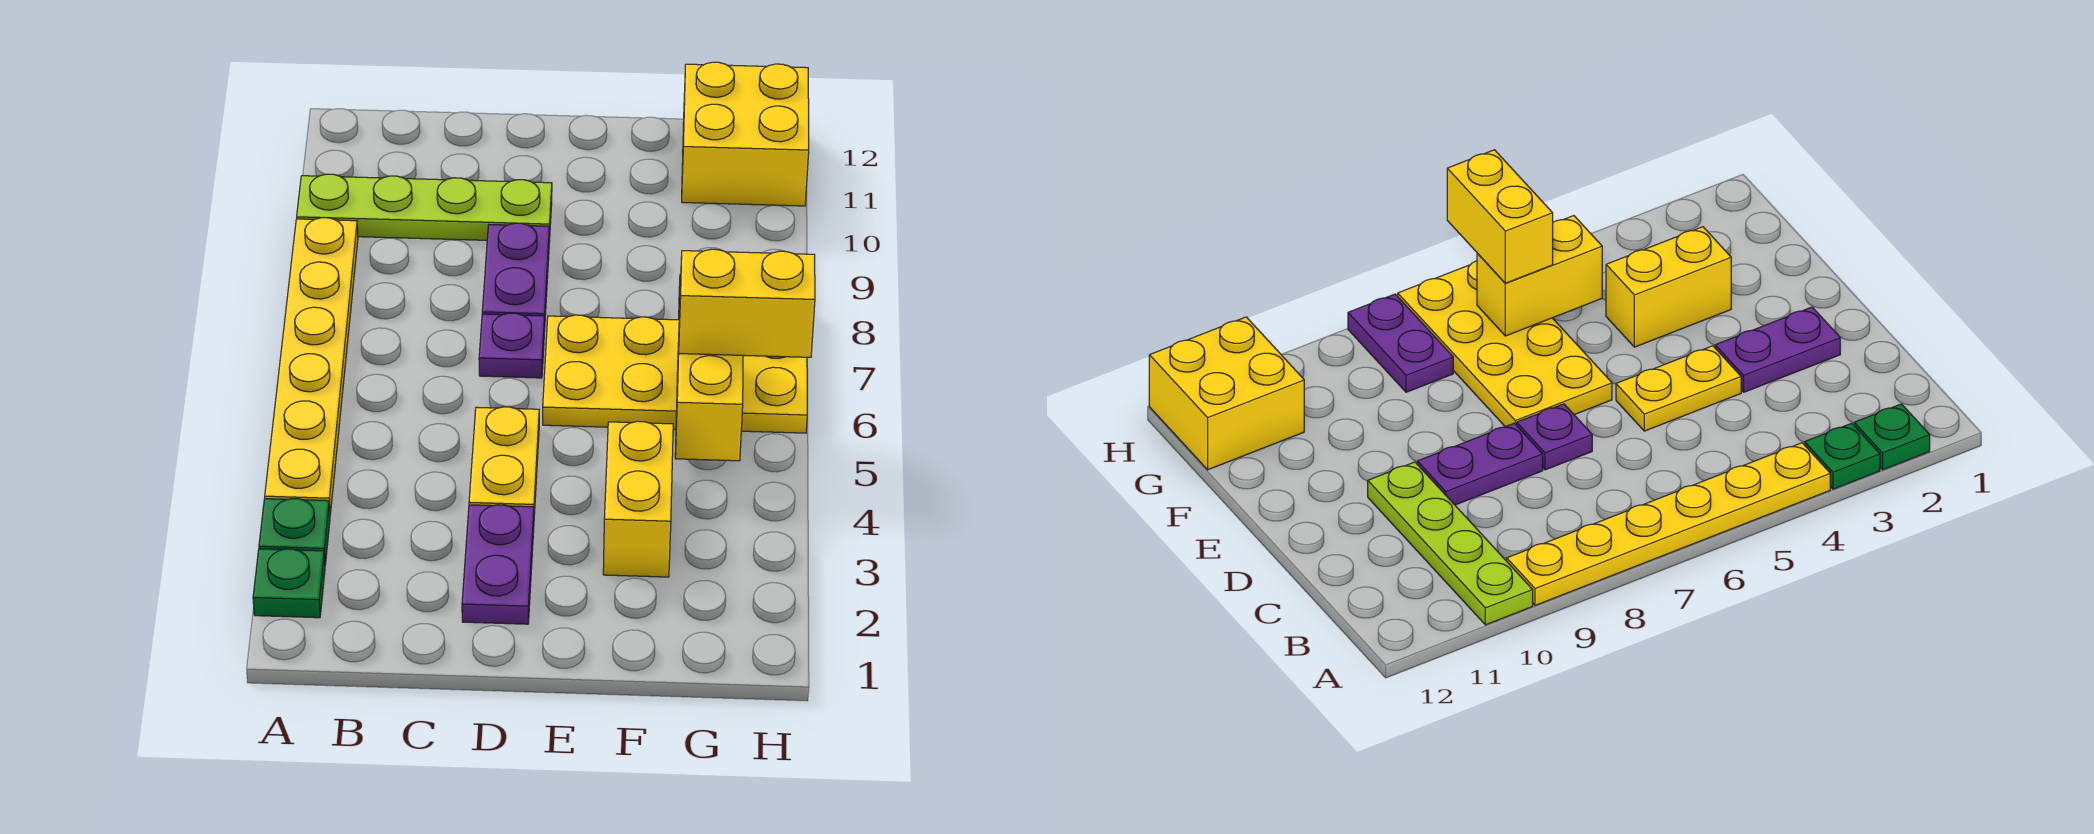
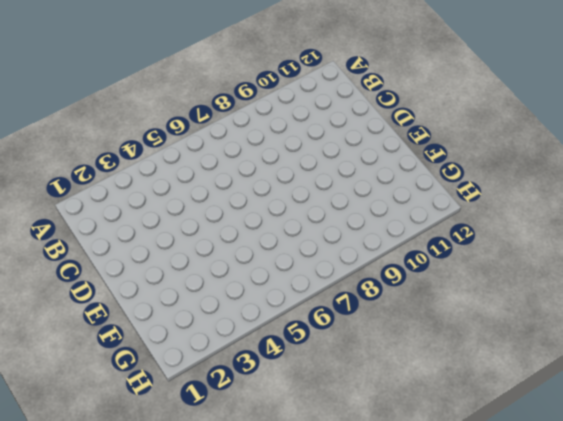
none -> green 1x1 plate [253,549,325,618]
none -> green 1x1 plate [259,499,330,564]
none -> yellow 1x6 plate [265,218,358,514]

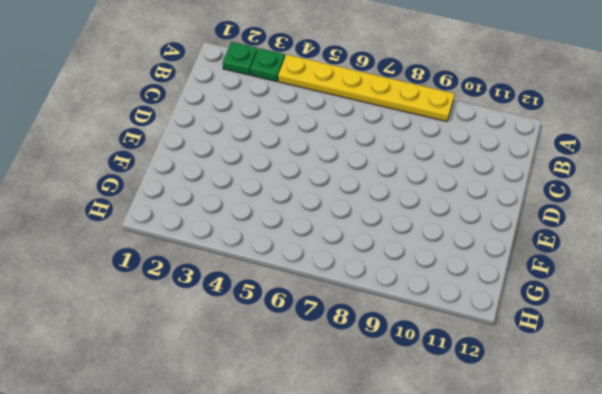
none -> lime 1x4 plate [297,174,552,242]
none -> purple 1x2 plate [462,505,534,624]
none -> yellow 1x2 plate [469,407,539,514]

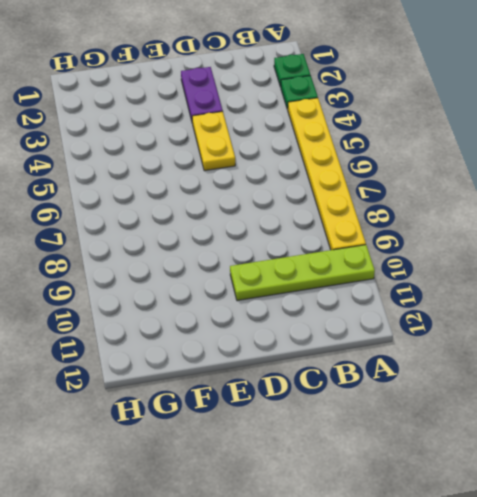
none -> purple 1x1 plate [479,313,545,378]
none -> purple 1x2 plate [482,223,549,331]
none -> yellow 2x4 plate [543,315,807,433]

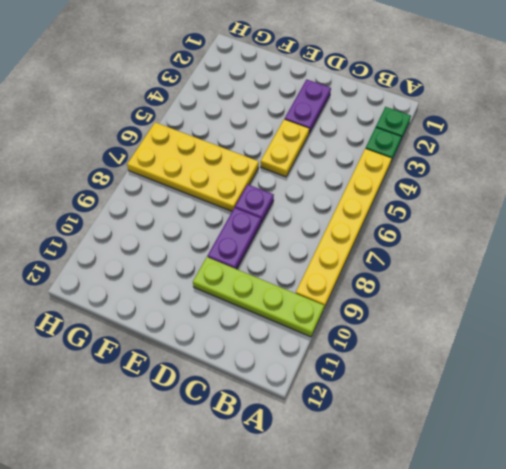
none -> yellow 1x2 brick [603,421,673,577]
none -> purple 1x2 plate [1348,294,1453,392]
none -> yellow 2x2 brick [682,62,809,206]

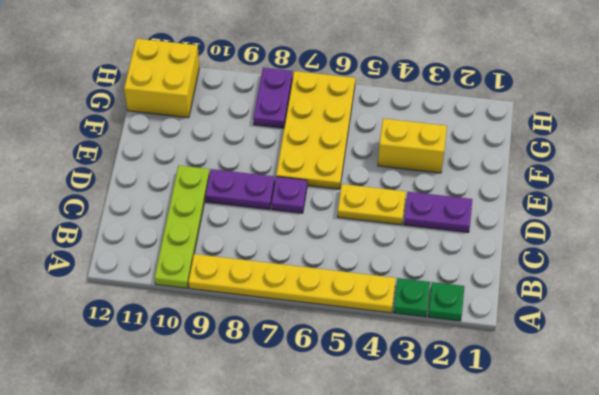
none -> yellow 1x2 brick [675,314,743,461]
none -> yellow 1x2 brick [679,249,815,357]

